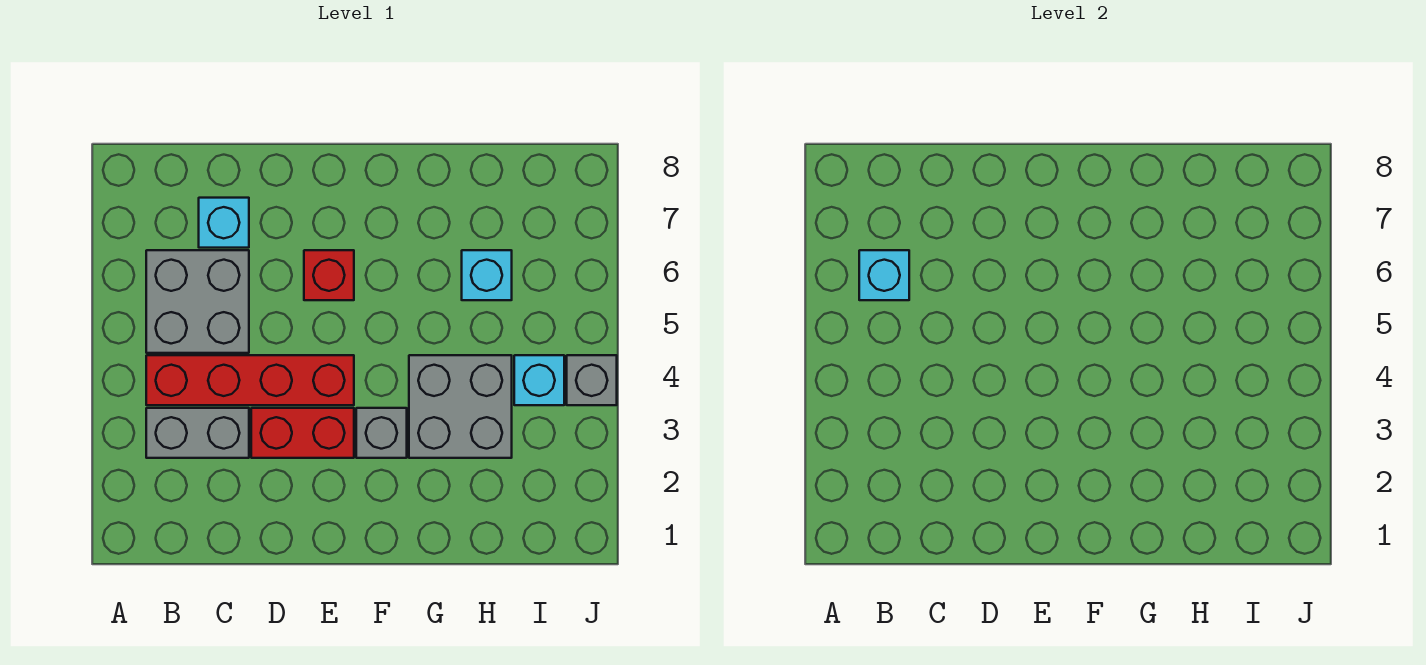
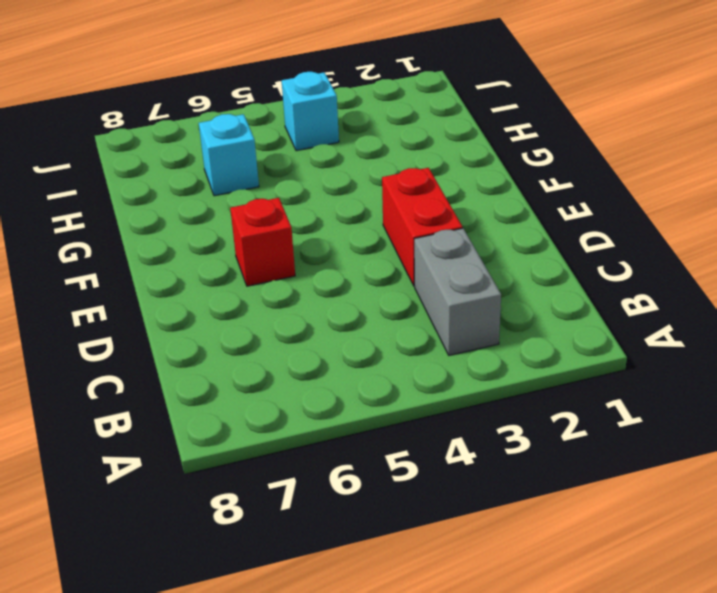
none -> red 1x4 brick [146,355,354,405]
none -> grey 2x2 brick [146,250,249,353]
none -> cyan 1x1 brick [199,198,249,248]

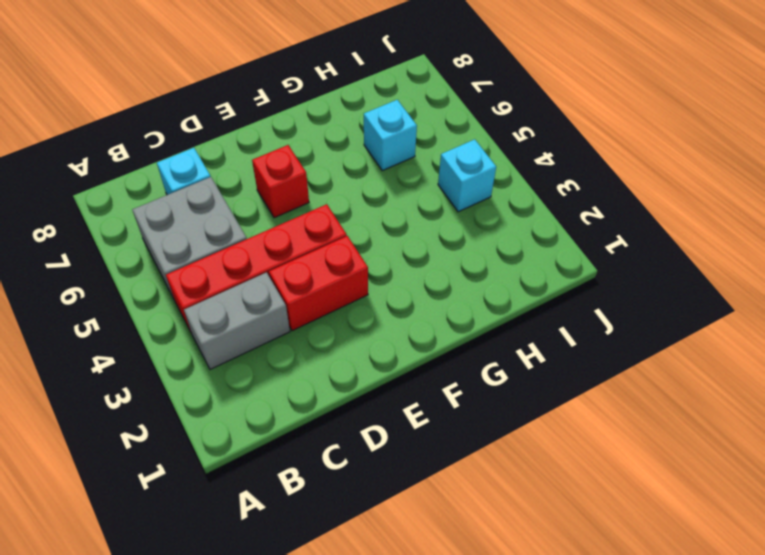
none -> grey 1x1 brick [356,408,407,458]
none -> grey 2x2 brick [409,355,512,458]
none -> grey 1x1 brick [567,355,617,405]

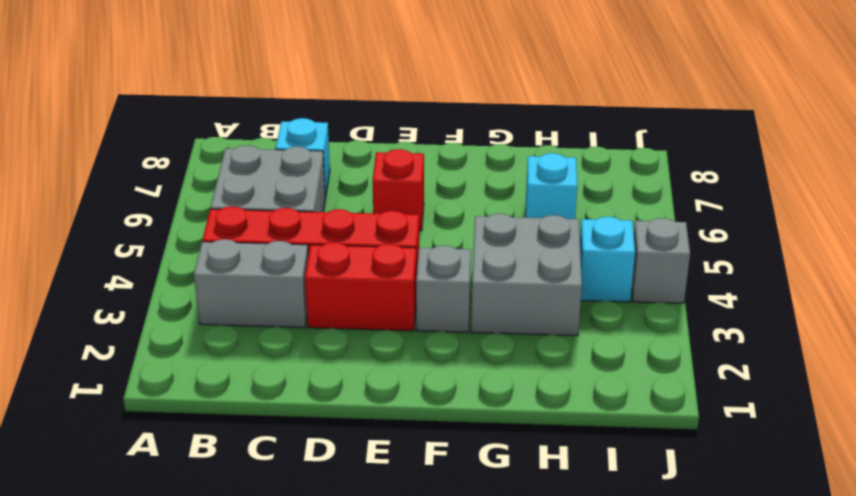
none -> cyan 1x1 brick [859,250,909,300]

